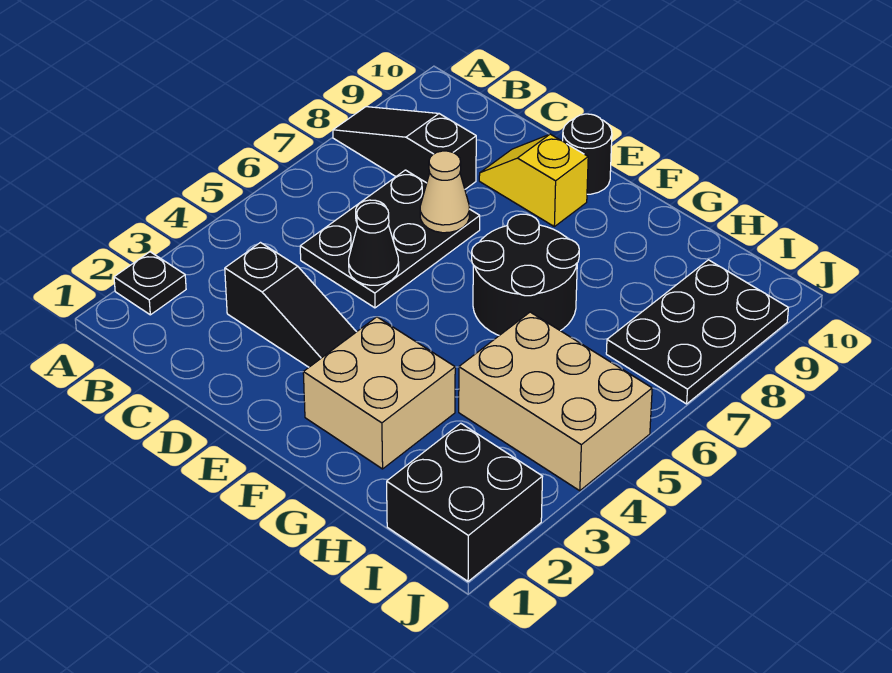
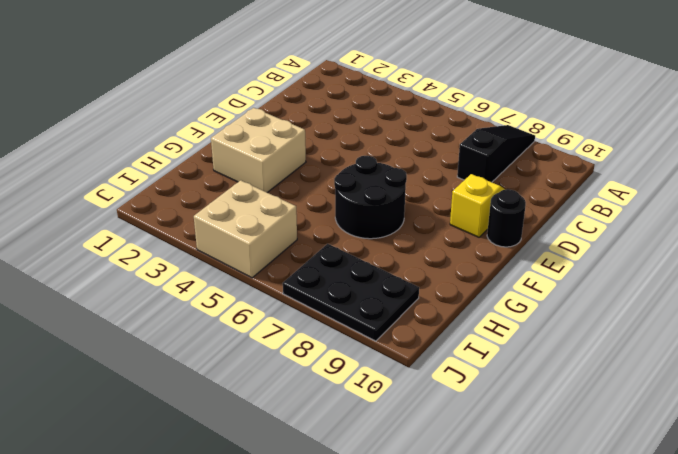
tan 2x2 brick [194,180,297,278] -> tan 2x3 brick [459,312,652,491]
none -> black 1x1 plate [114,252,186,315]
none -> black 1x3 slope [225,243,356,367]
none -> black 2x3 plate [300,170,480,308]

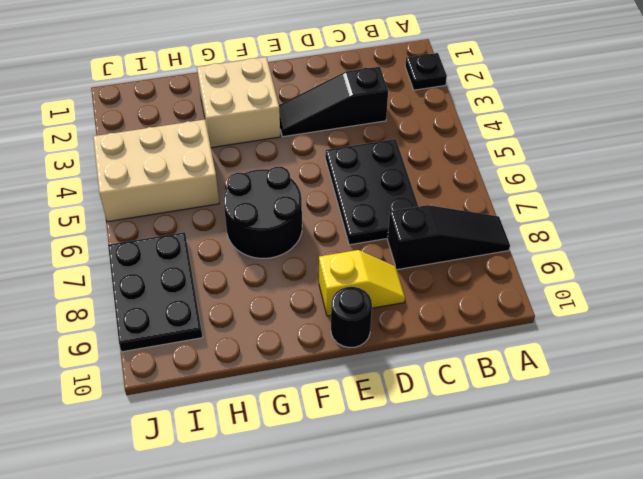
none -> black 2x2 brick [387,423,543,581]
none -> black 1x1 cone [349,203,399,285]
none -> tan 1x1 cone [420,151,470,233]

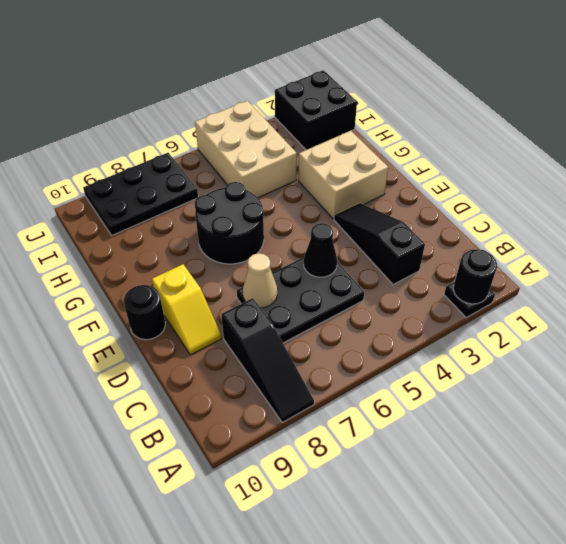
black 1x1 round brick [453,249,497,304] -> none

